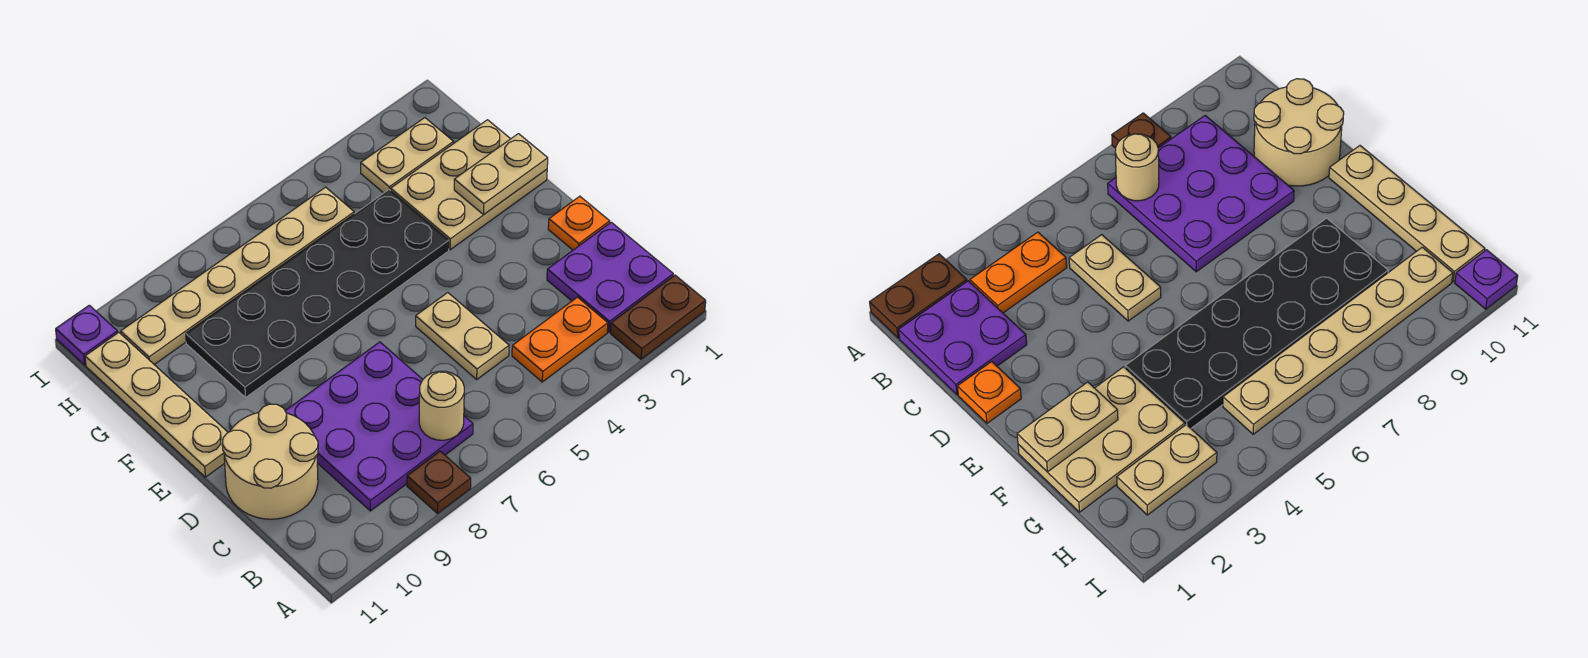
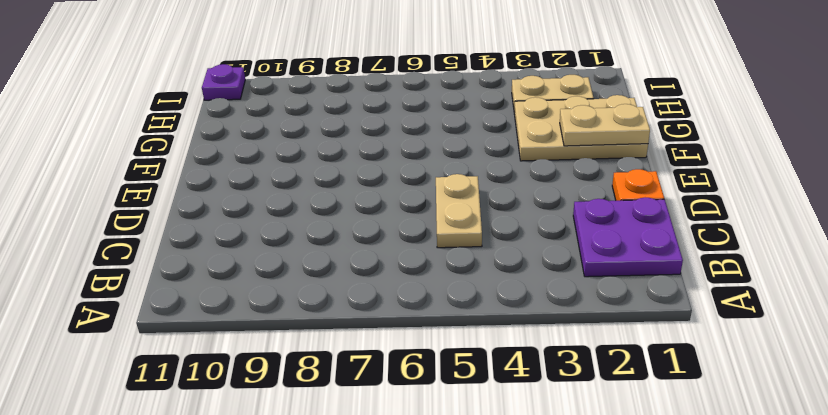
none -> brown 1x2 plate [610,275,706,359]
none -> brown 1x1 plate [407,451,471,513]
none -> orange 1x2 plate [512,297,608,382]

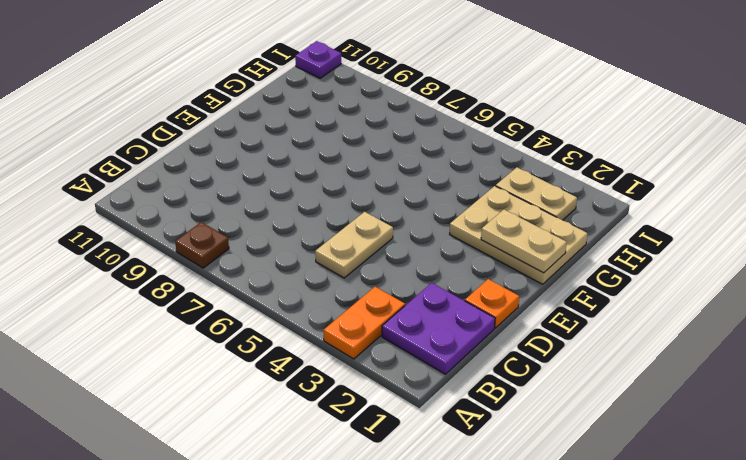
orange 1x2 plate [324,287,405,359] -> orange 1x2 plate turned to [512,297,608,382]
none -> brown 1x2 plate [610,275,706,359]
none -> purple 3x3 plate [285,342,473,511]
none -> tan 2x2 round brick [222,404,318,519]

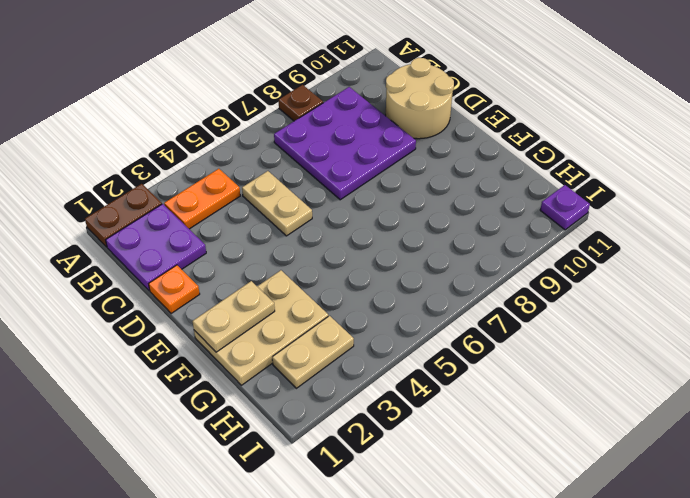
none -> tan 1x4 plate [85,332,228,477]
none -> black 2x6 plate [186,190,449,397]
none -> tan 1x6 plate [121,187,354,365]

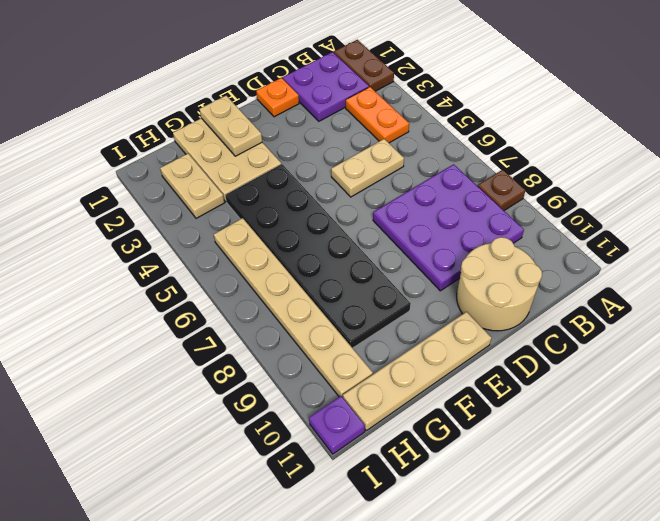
none -> tan 1x1 round brick [419,371,464,440]

